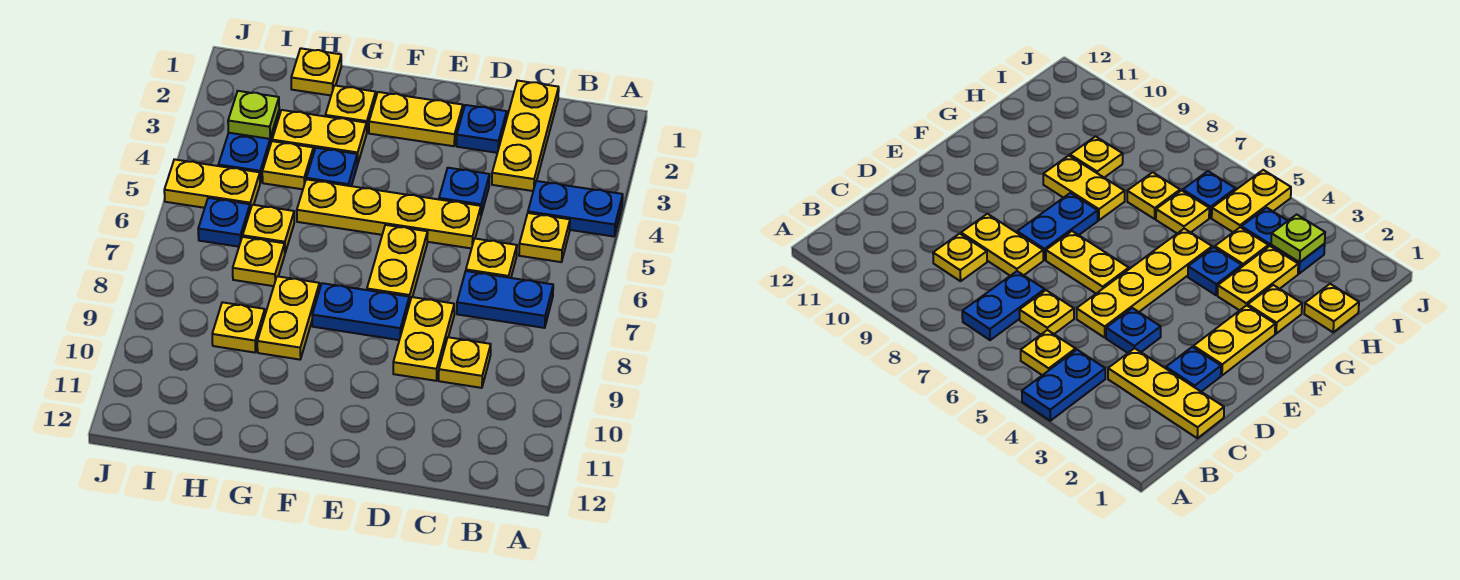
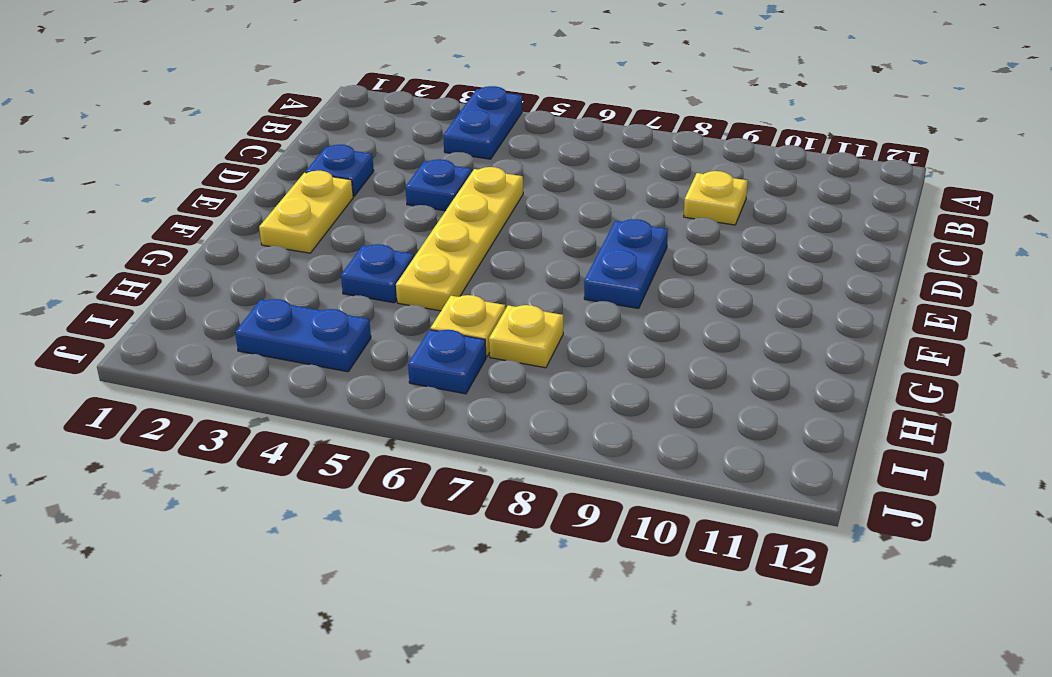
none -> yellow 1x1 plate [519,213,570,262]
none -> blue 1x2 plate [457,271,553,328]
none -> yellow 1x3 plate [492,81,559,191]

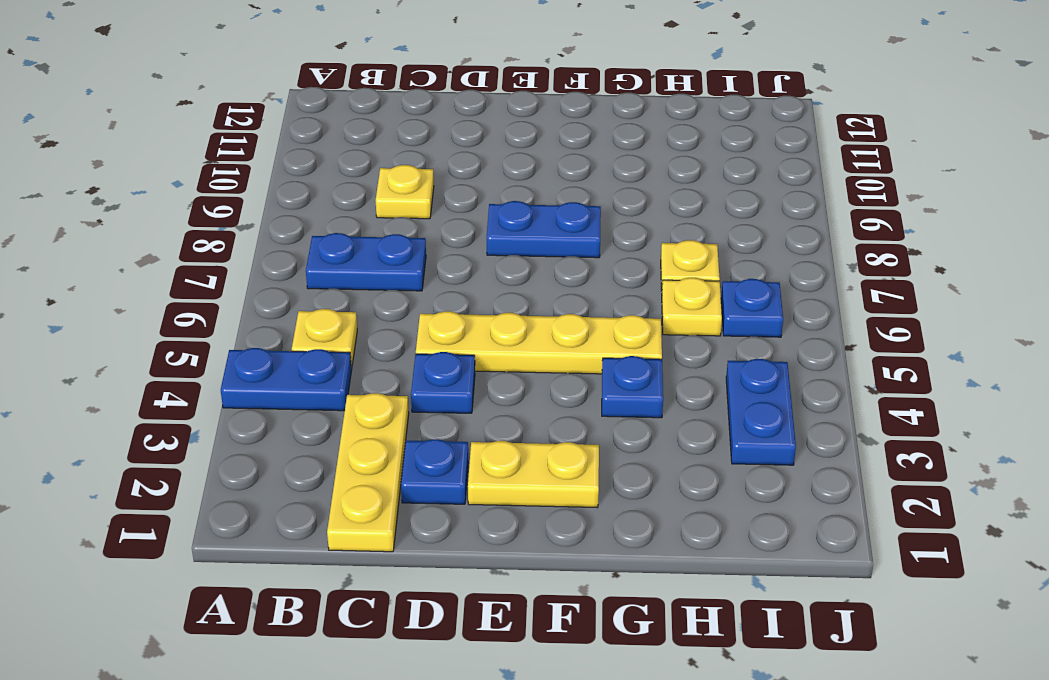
none -> yellow 1x1 plate [466,239,517,278]
none -> yellow 1x2 plate [393,297,454,381]
none -> yellow 1x2 plate [367,225,428,304]

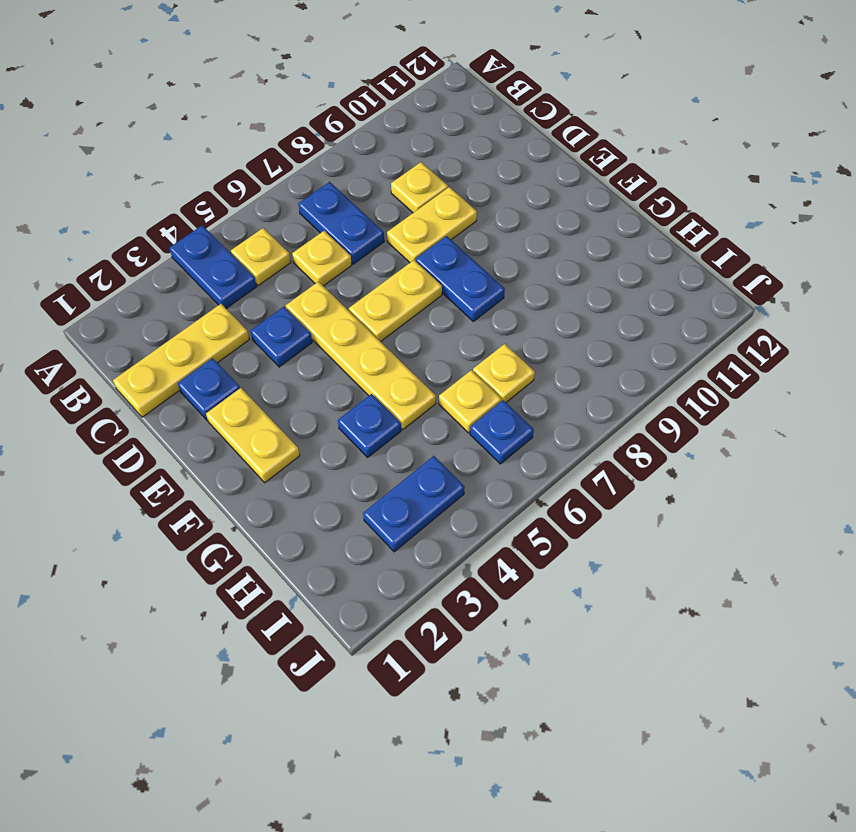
none -> yellow 1x1 plate [325,85,376,131]
none -> yellow 1x2 plate [272,110,367,164]
none -> yellow 1x2 plate [257,276,320,360]

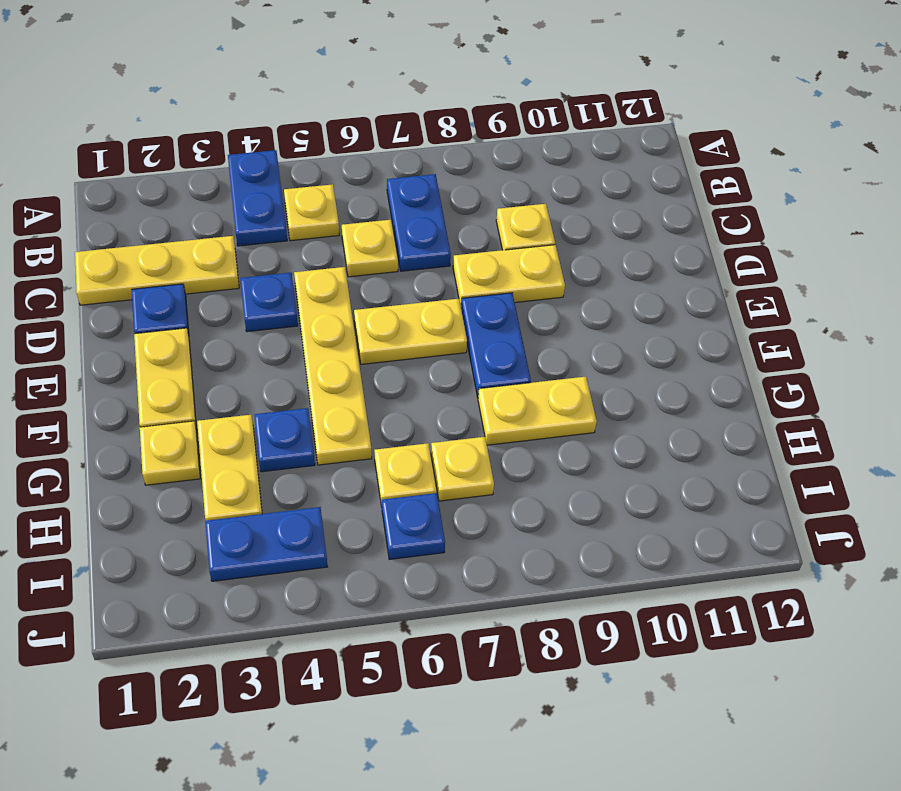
none -> yellow 1x1 plate [291,48,341,95]
none -> yellow 1x1 plate [262,141,313,189]
none -> yellow 1x1 plate [212,302,265,353]

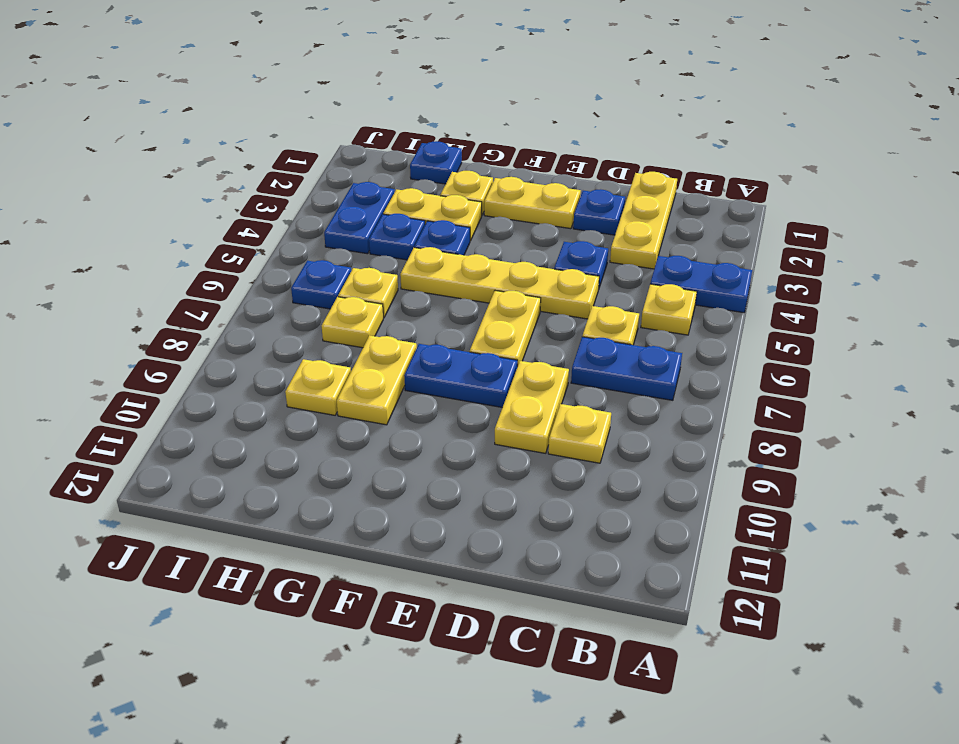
blue 1x1 plate [410,141,462,184] -> yellow 1x1 plate [291,48,341,95]
blue 1x1 plate [369,214,425,260] -> yellow 1x1 plate [262,141,313,189]
none -> yellow 1x2 plate [164,159,260,210]
none -> lime 1x1 plate [228,91,279,139]

